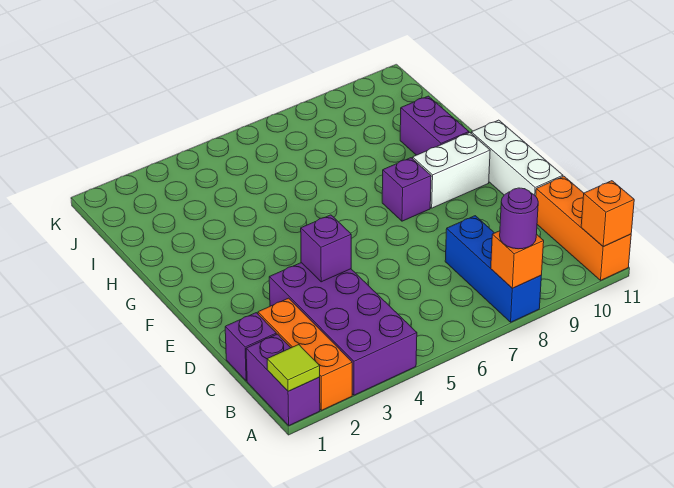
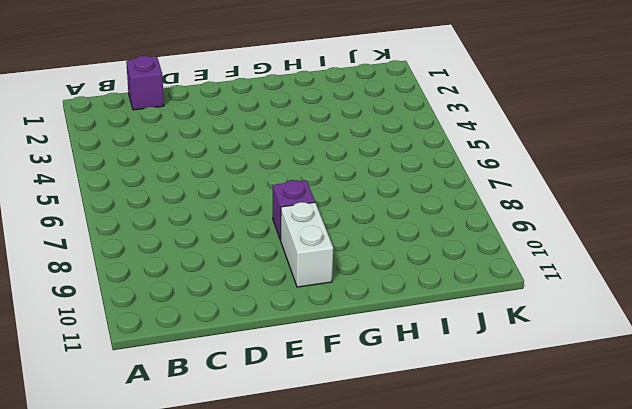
none -> purple 1x2 brick [246,334,320,425]
none -> orange 1x3 brick [258,298,352,410]
none -> purple 2x4 brick [269,263,417,395]

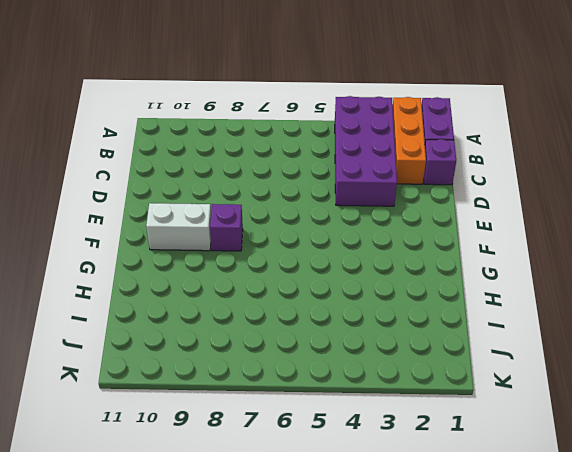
none -> blue 1x3 brick [445,216,541,322]
none -> orange 1x3 brick [536,176,631,280]
none -> white 1x3 brick [471,120,563,196]

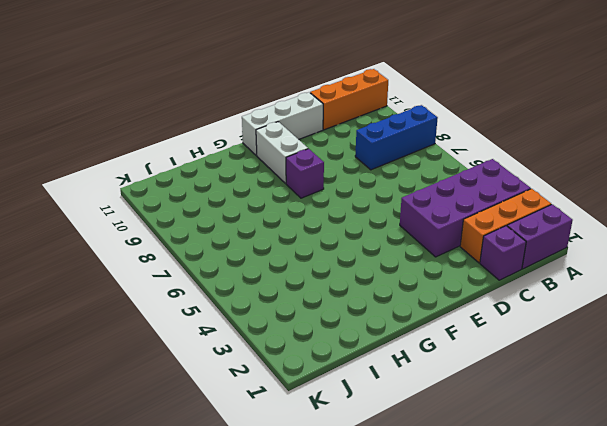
none -> purple 1x2 brick [400,96,469,155]
none -> lime 1x1 tile [267,345,320,391]
none -> orange 1x1 brick [491,231,544,288]

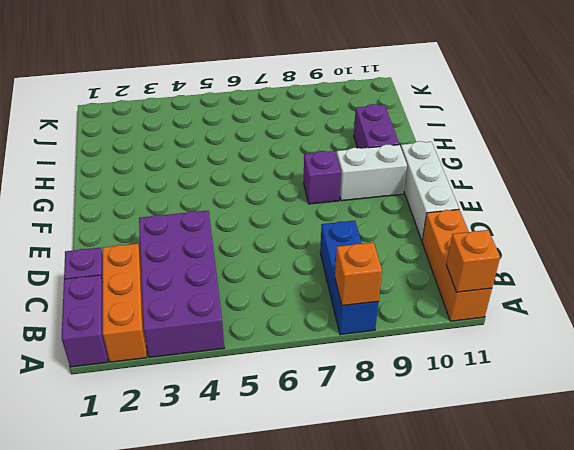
none -> lime 1x1 tile [267,345,320,391]
none -> purple 1x1 brick [301,215,351,282]
none -> purple 1x1 round brick [500,188,538,249]

